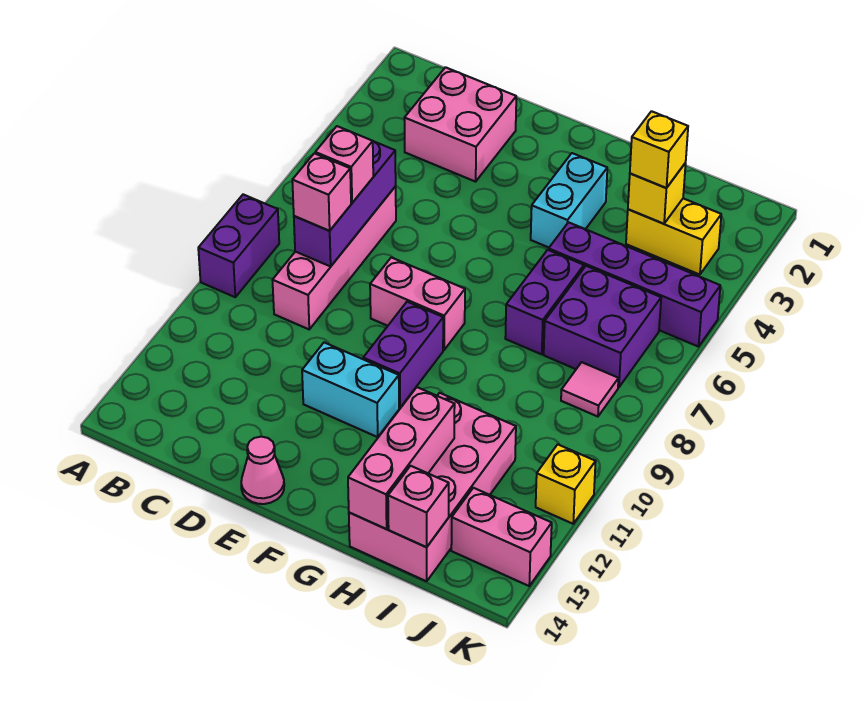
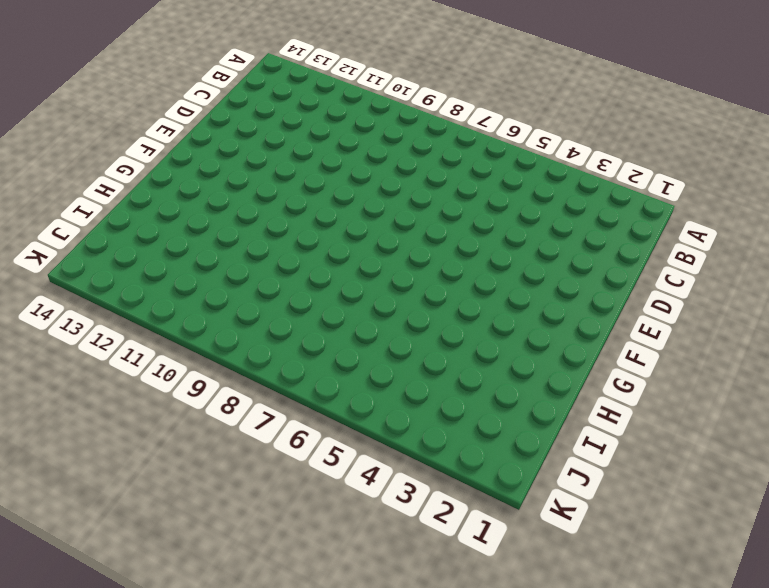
none -> purple 1x2 brick [198,194,279,297]
none -> pink 2x2 brick [404,67,516,182]
none -> pink 1x4 brick [273,186,396,329]

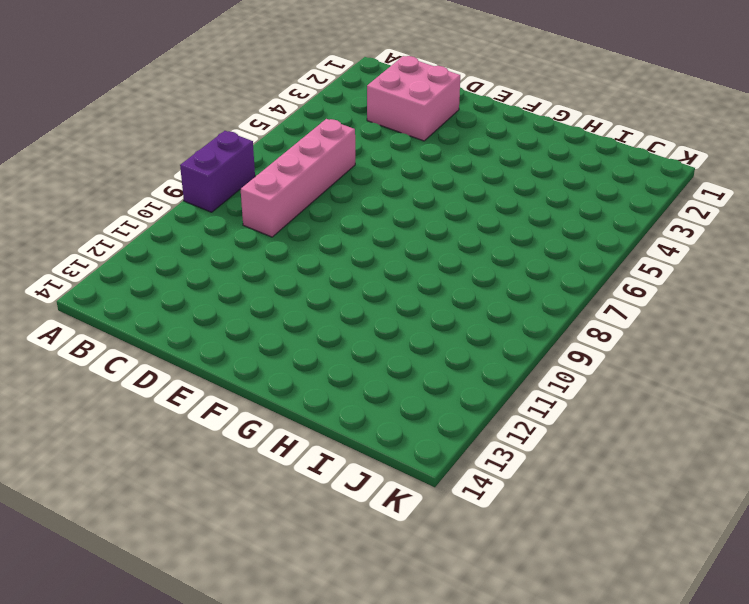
none -> pink 1x2 brick [370,257,465,350]
none -> cyan 1x2 brick [302,343,399,437]
none -> pink 1x1 cone [241,437,284,504]

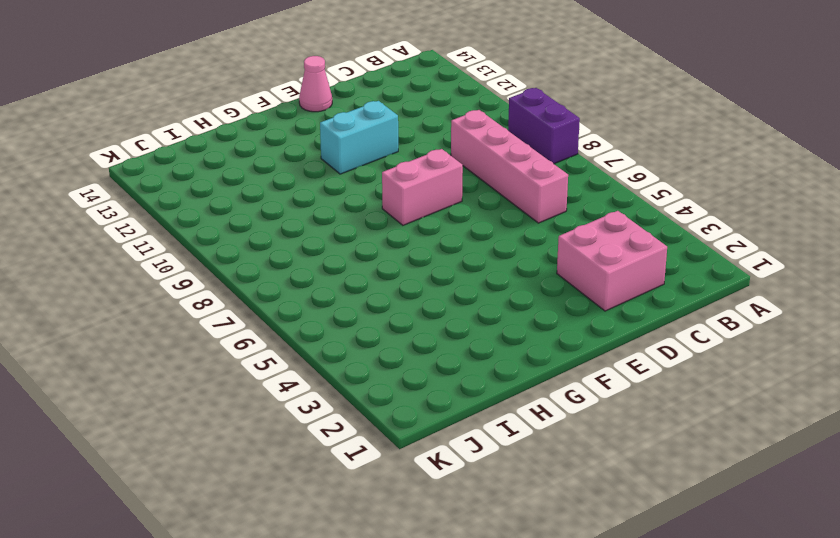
none -> purple 1x2 brick [363,302,443,408]
none -> cyan 1x2 brick [531,153,607,247]
none -> purple 1x4 brick [549,222,720,347]

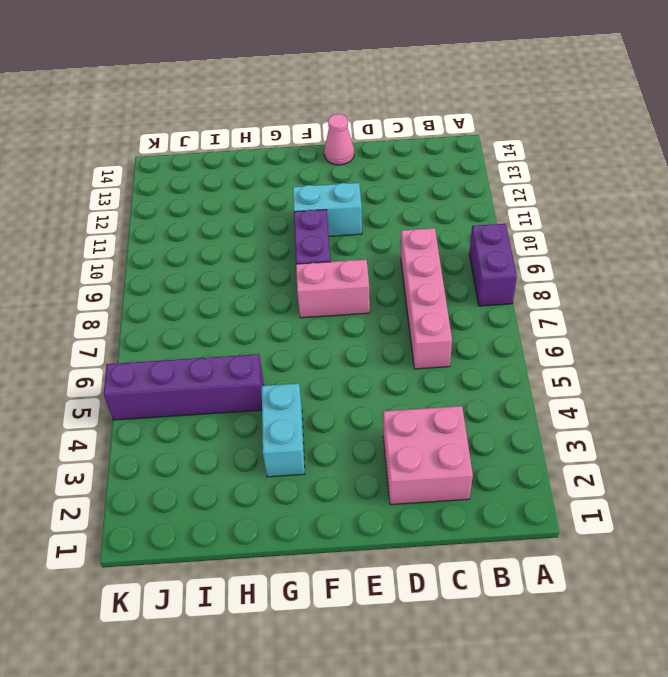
none -> purple 1x2 brick [505,250,584,354]
none -> pink 2x4 brick [349,393,516,581]
none -> yellow 1x2 brick [626,198,721,275]

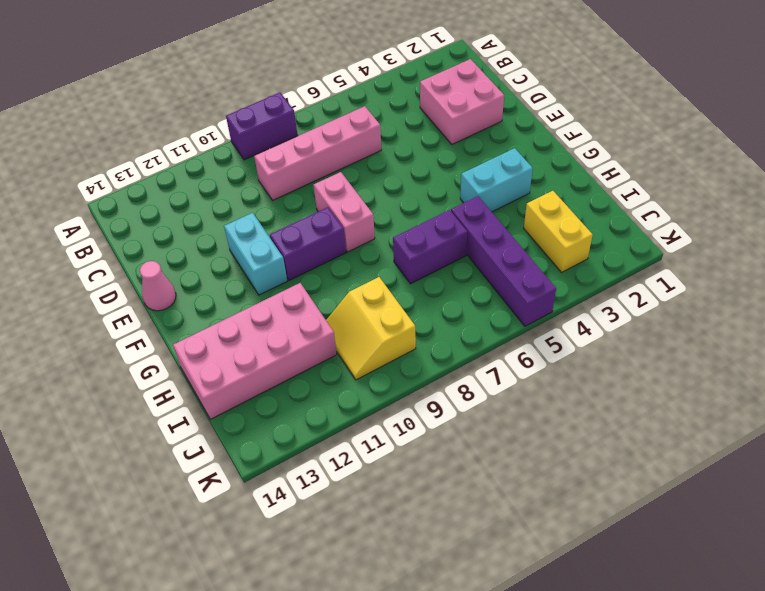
yellow 2x2 slope [326,277,416,380] -> none
none -> purple 2x2 brick [544,266,661,387]
none -> pink 1x1 tile [561,362,619,417]
none -> pink 1x2 brick [451,488,552,586]

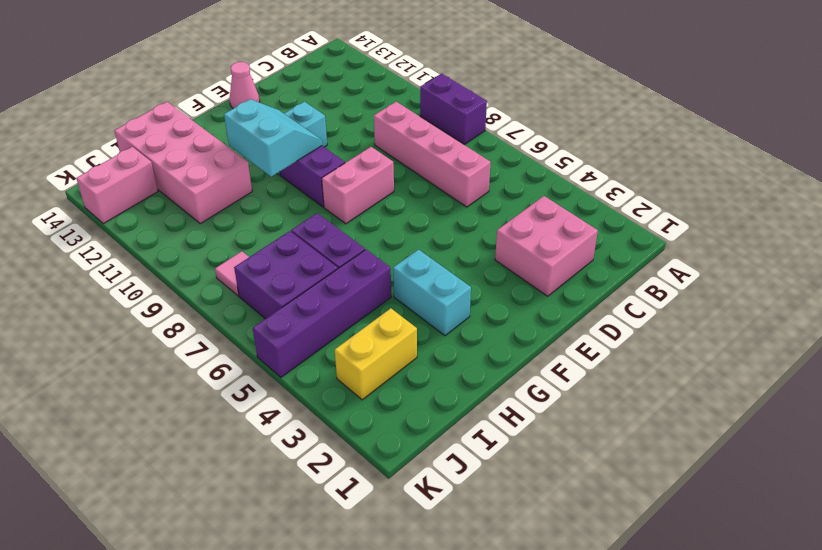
cyan 2x2 slope [224,99,322,177] -> none
none -> yellow 1x1 brick [536,444,596,524]
none -> purple 1x3 brick [294,141,396,266]
none -> pink 1x3 brick [348,387,455,529]

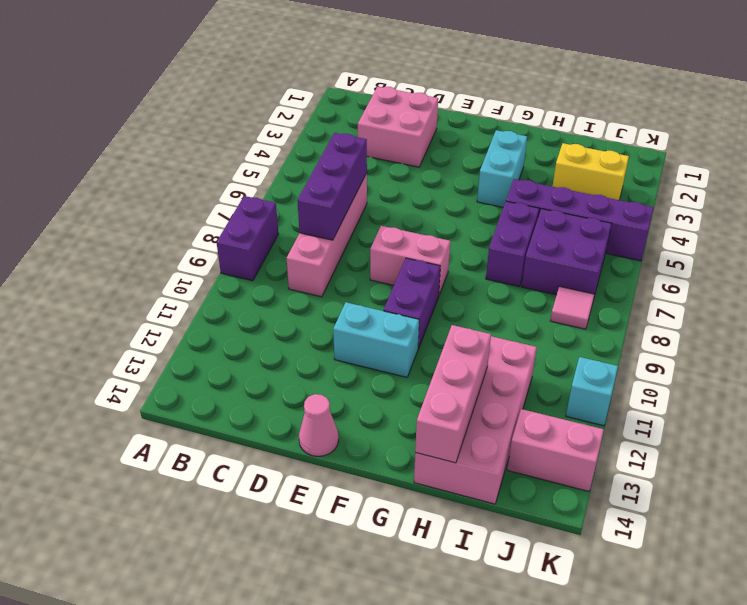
cyan 1x1 brick [566,357,618,426] -> yellow 1x1 brick [536,444,596,524]
none -> yellow 1x1 brick [628,163,686,224]
none -> pink 1x1 brick [388,466,449,547]
none -> pink 1x1 brick [315,126,373,203]

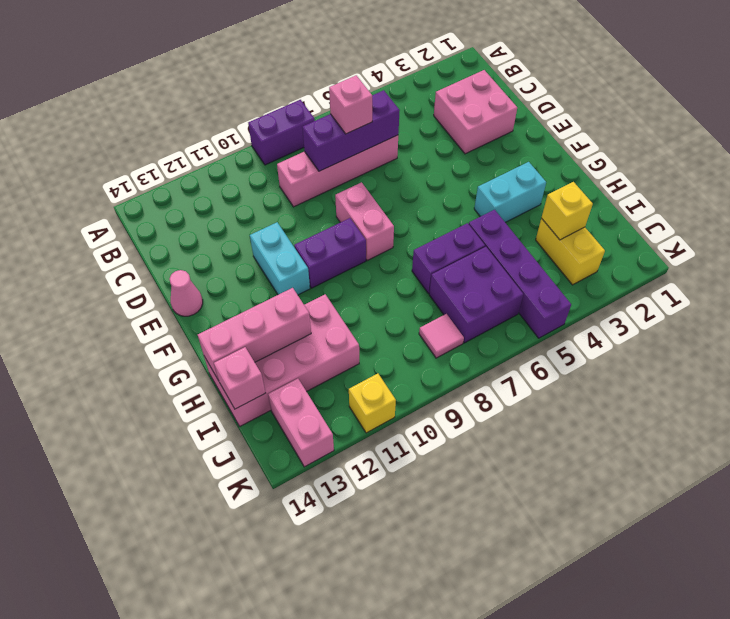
none -> pink 1x1 brick [292,153,351,231]
none -> yellow 1x1 brick [630,111,688,188]

